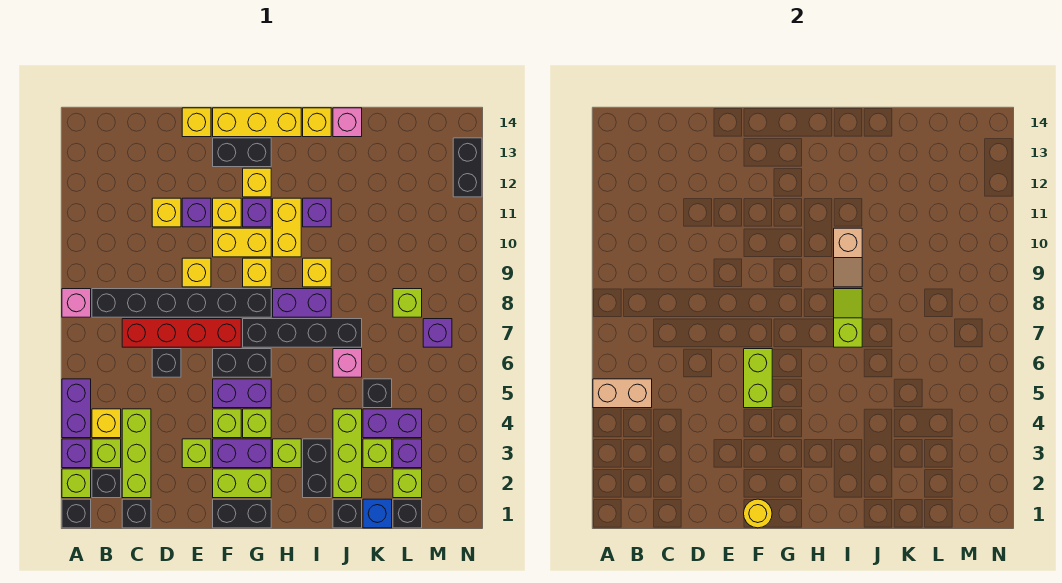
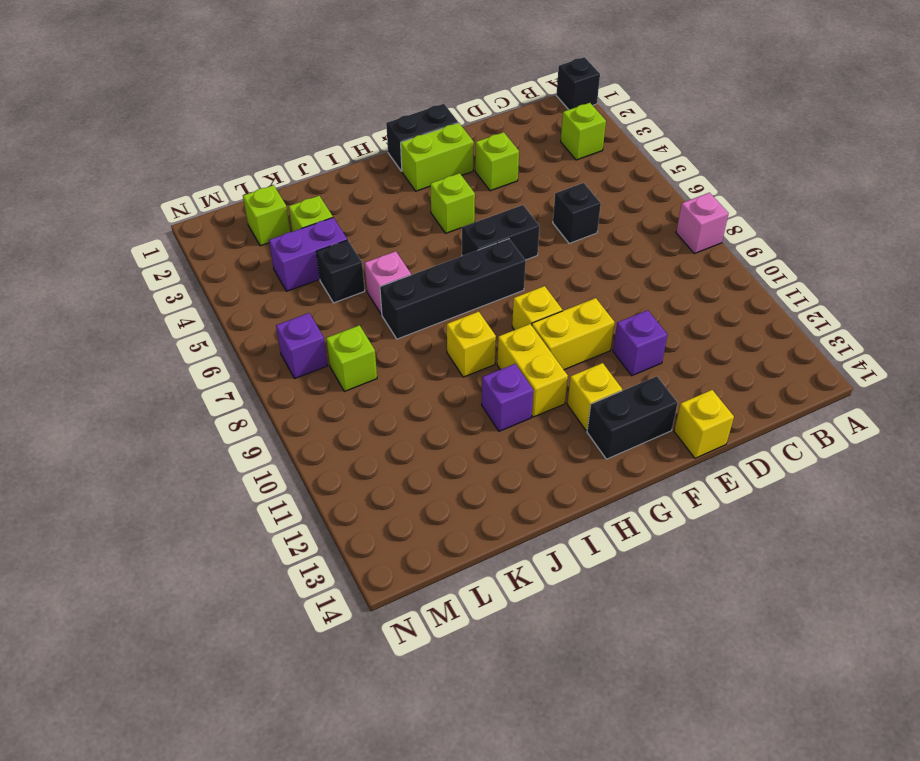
none -> lime 1x1 brick [62,469,91,498]
none -> purple 1x1 brick [62,439,91,468]
none -> purple 1x2 brick [62,379,91,438]
none -> black 1x1 brick [92,469,121,498]

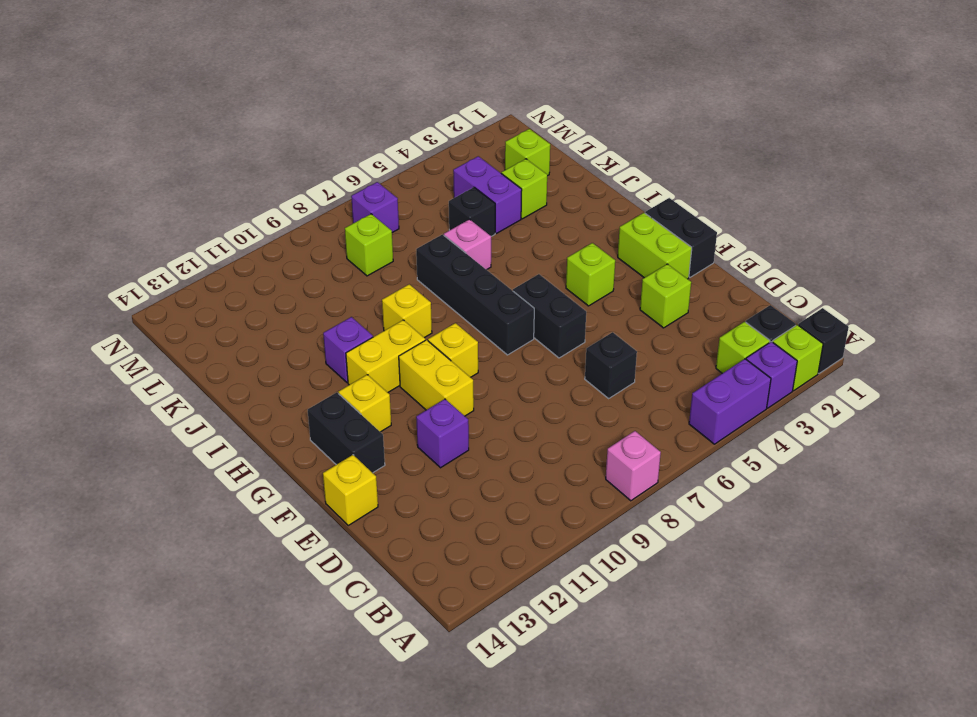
none -> yellow 1x1 brick [92,409,121,438]
none -> black 1x6 brick [92,289,271,317]
none -> black 1x1 brick [122,499,151,528]
none -> lime 1x3 brick [122,409,151,498]

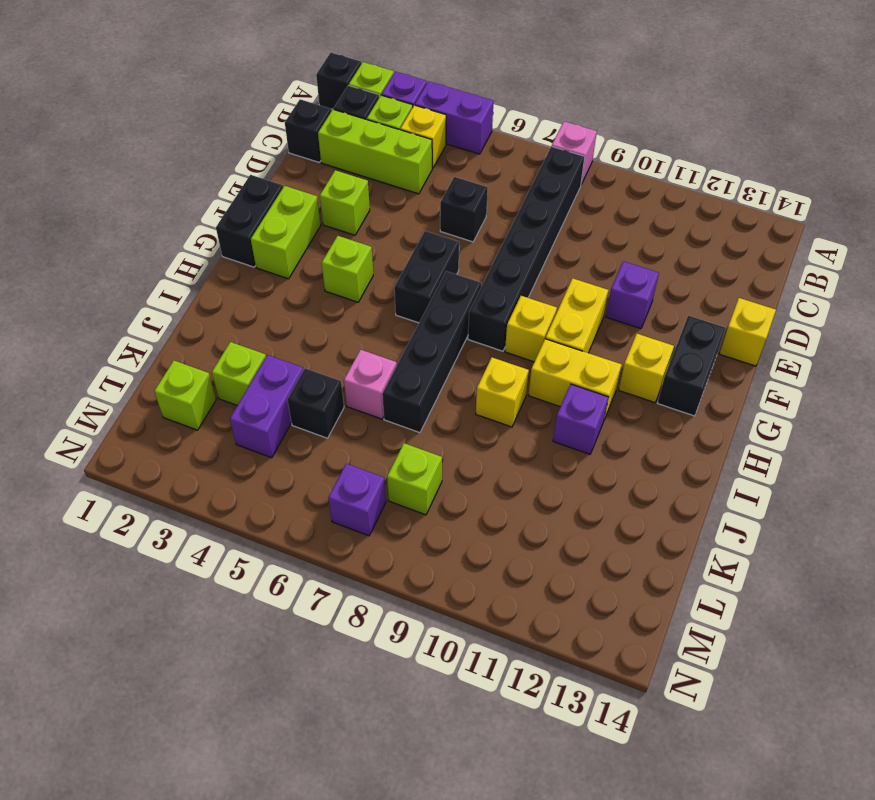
none -> red 1x4 brick [122,319,241,347]
none -> yellow 1x1 brick [152,198,181,227]
none -> yellow 1x1 brick [182,258,211,287]
none -> purple 1x2 brick [213,439,271,468]

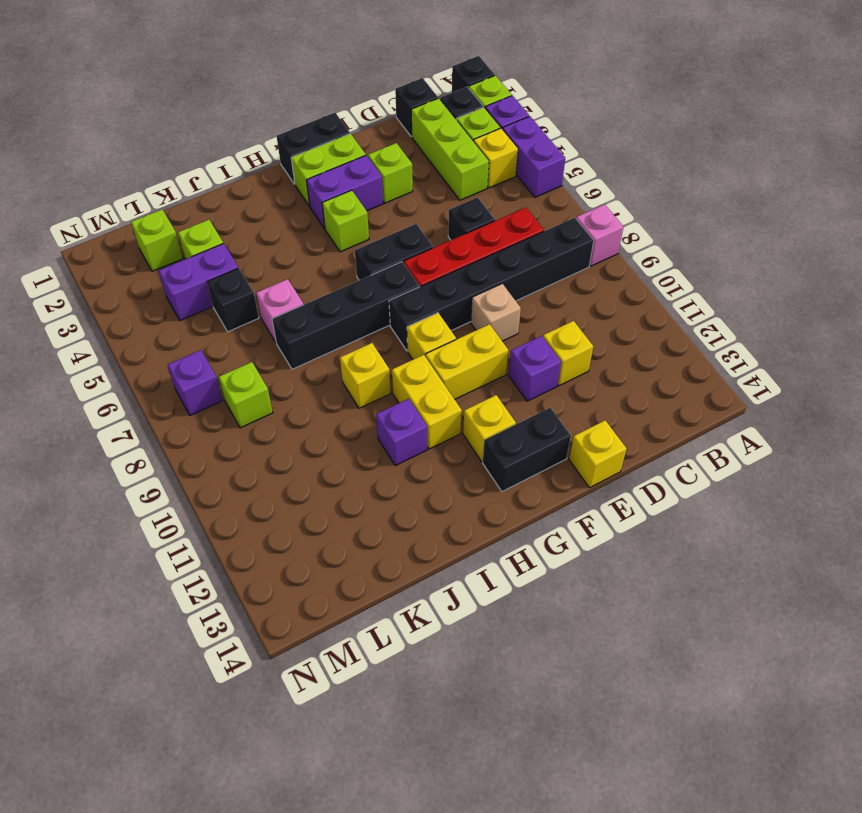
tan 1x1 brick [471,284,521,341] -> yellow 1x1 brick [182,258,211,287]
none -> lime 1x1 brick [213,409,241,438]
none -> purple 1x2 brick [213,379,271,408]
none -> yellow 1x1 brick [213,198,241,227]
none -> yellow 1x3 brick [213,108,301,137]

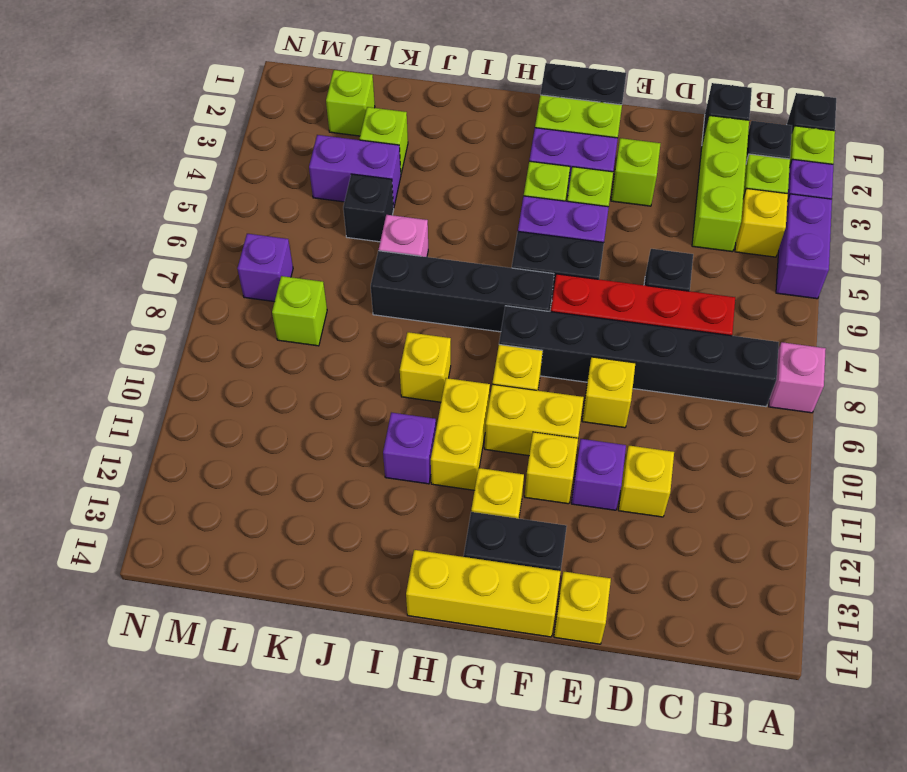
none -> purple 1x1 brick [243,198,271,227]
none -> lime 1x1 brick [273,439,301,468]
none -> purple 1x2 brick [273,289,331,317]
none -> black 1x2 brick [303,439,331,498]

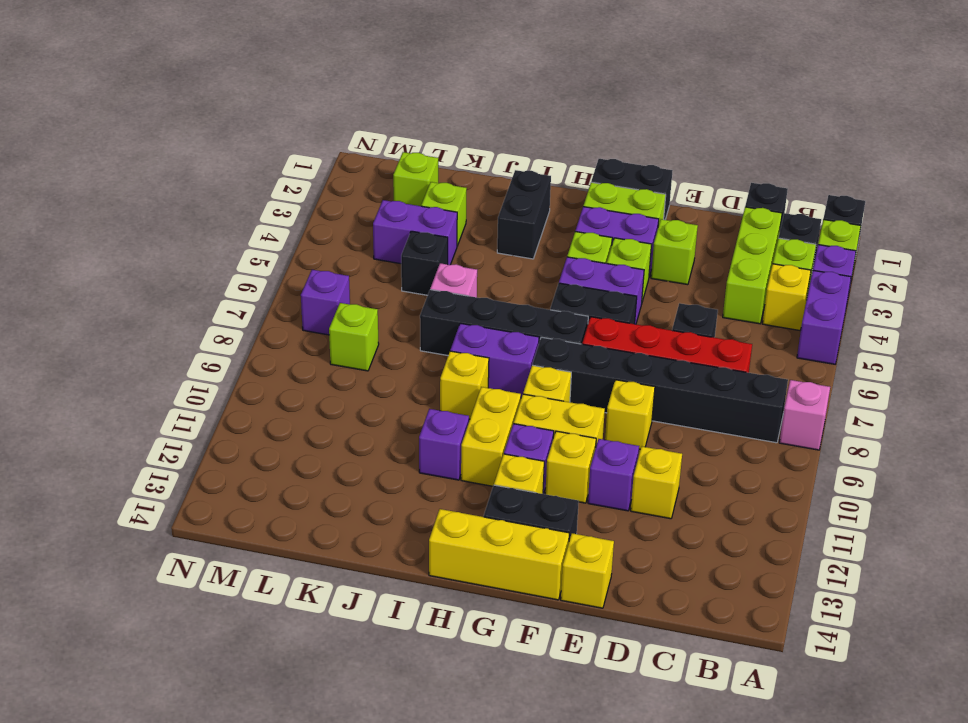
none -> lime 1x1 brick [273,439,301,468]
none -> yellow 1x1 brick [303,108,331,137]
none -> black 1x1 brick [333,499,362,528]
none -> lime 1x3 brick [333,409,362,498]

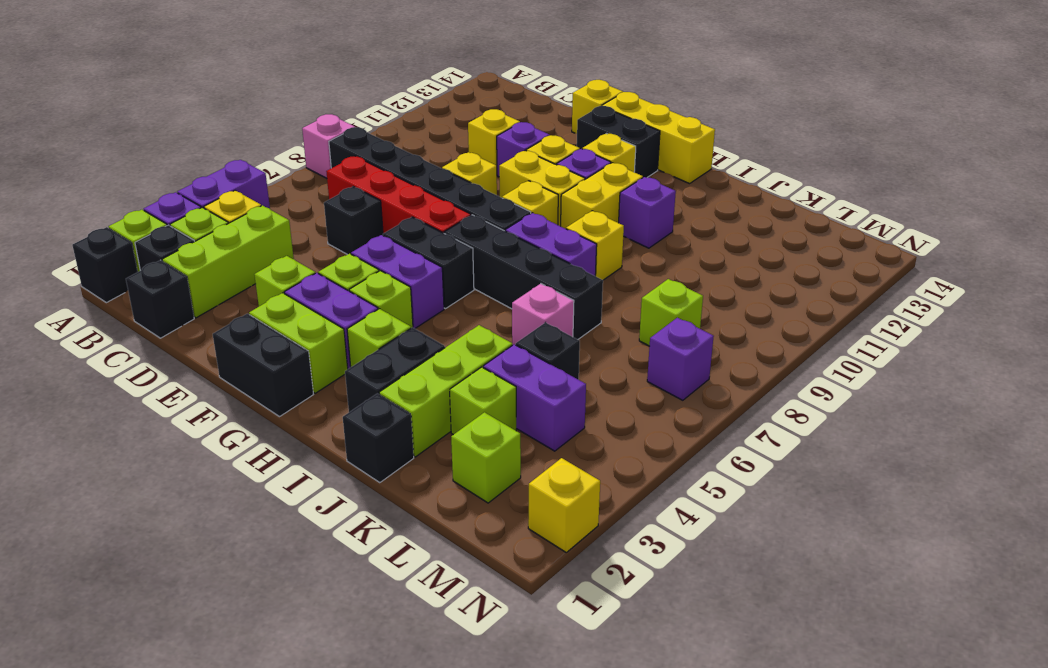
yellow 1x1 brick [528,458,600,552] -> yellow 1x1 brick moved to [303,108,331,137]
none -> pink 1x1 brick [333,108,362,137]
none -> blue 1x1 brick [363,499,392,528]
none -> black 1x1 brick [393,499,422,528]
none -> purple 1x1 brick [393,439,422,468]

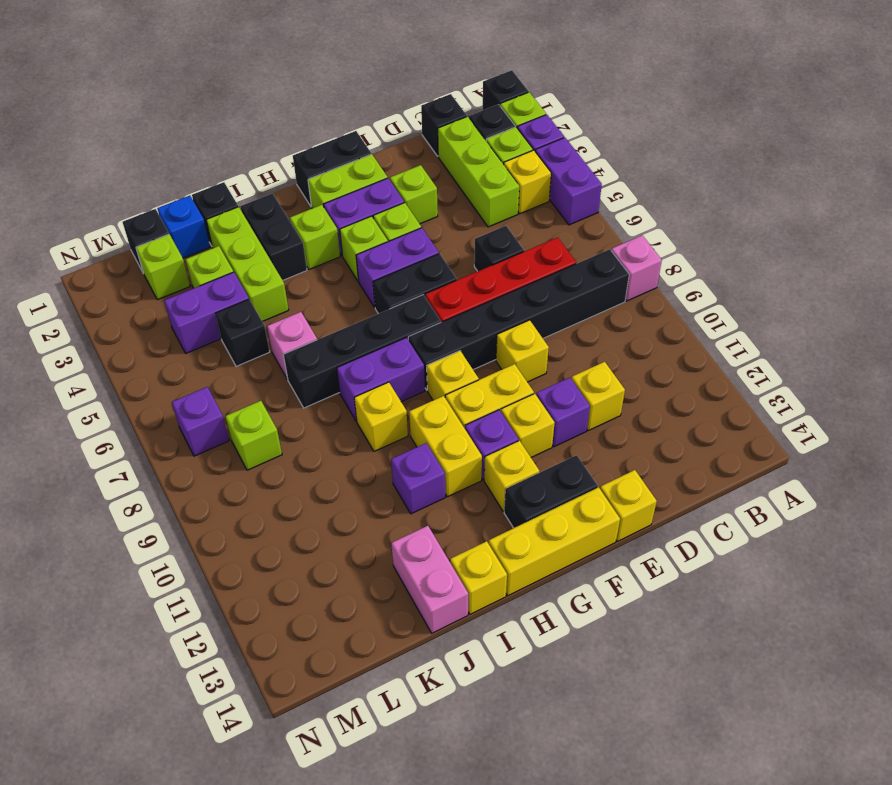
pink 1x2 brick [391,526,468,633] -> pink 1x1 brick [333,108,362,137]
none -> purple 1x1 brick [393,439,422,468]
none -> black 1x2 brick [453,138,482,197]
none -> tan 1x2 brick [593,379,652,408]
none -> yellow 1x1 round brick [744,499,772,528]

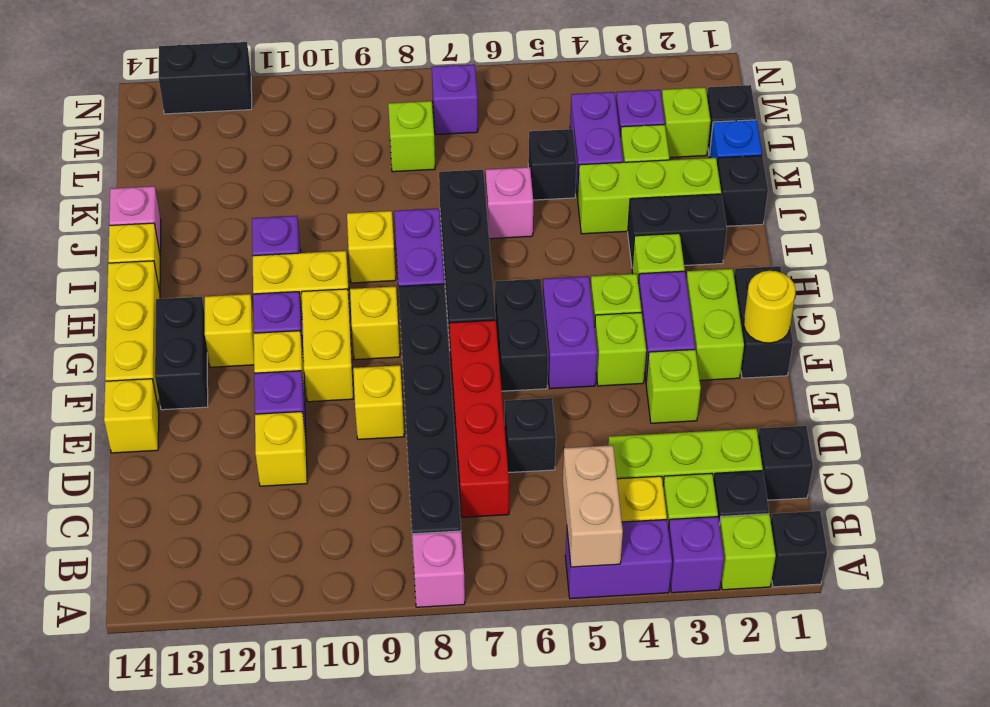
none -> lime 1x2 brick [744,349,772,408]
none -> lime 1x2 slope [834,289,862,347]
none -> tan 1x2 slope [834,228,862,287]

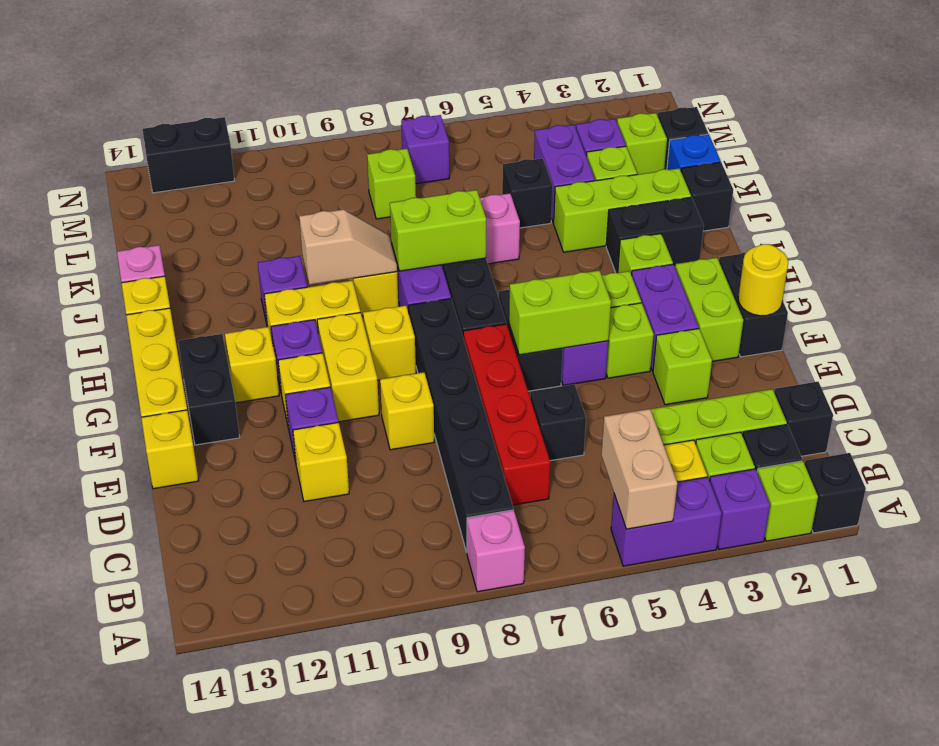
lime 1x2 brick [390,190,486,271] -> lime 1x2 slope [834,289,862,347]

